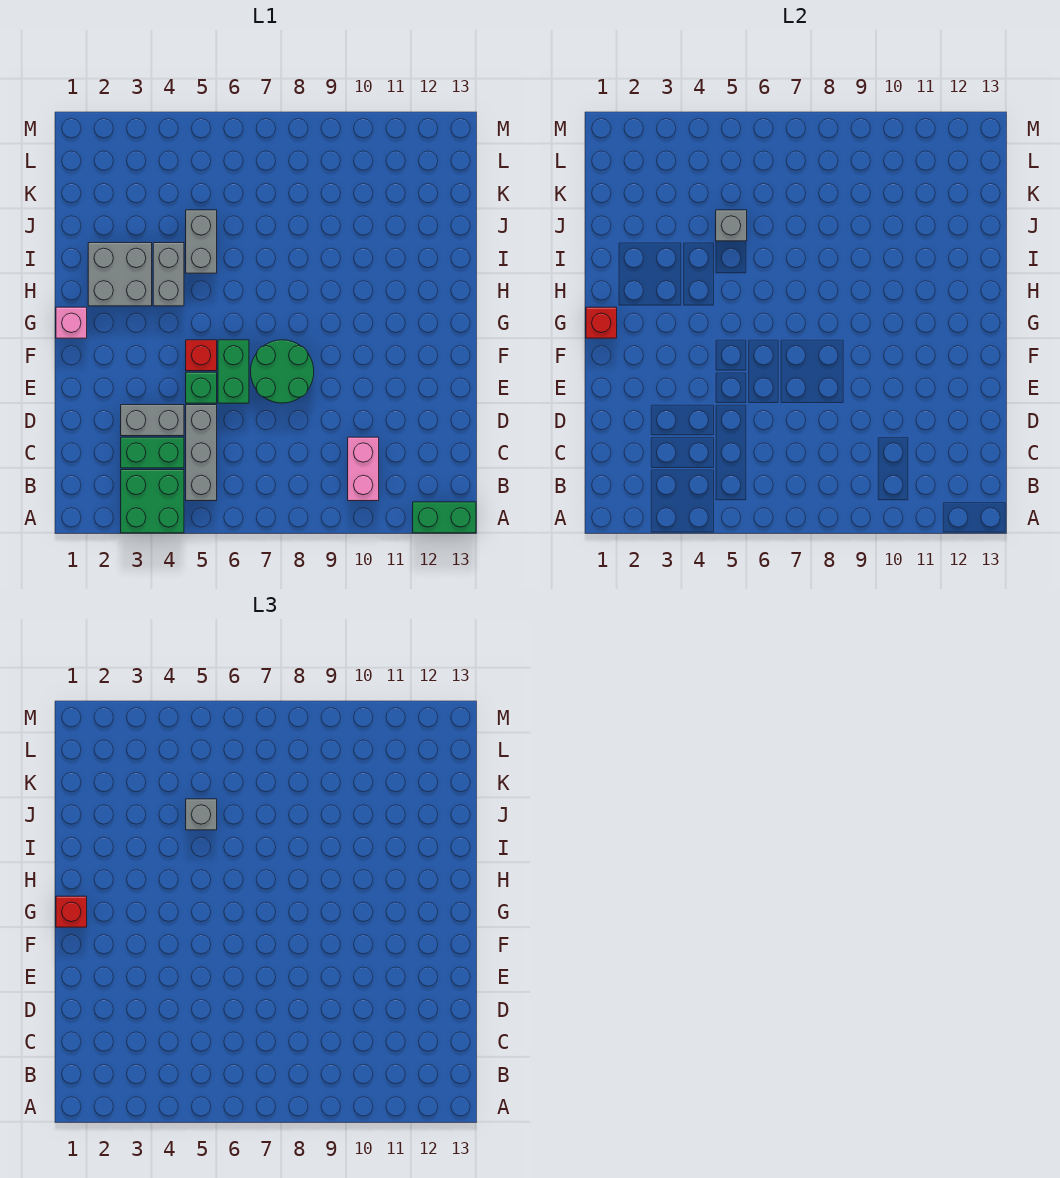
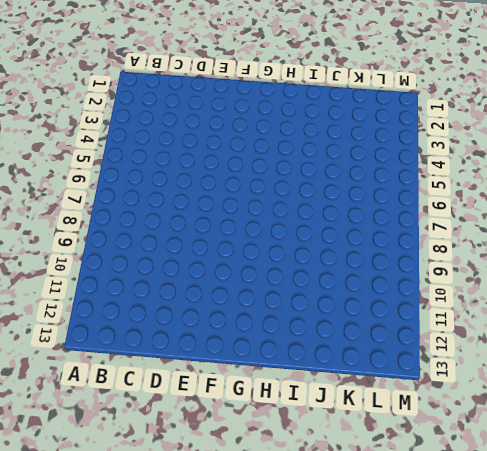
none -> green 2x2 brick [121,470,184,533]
none -> green 1x2 brick [413,502,476,533]
none -> grey 1x3 brick [186,405,217,501]

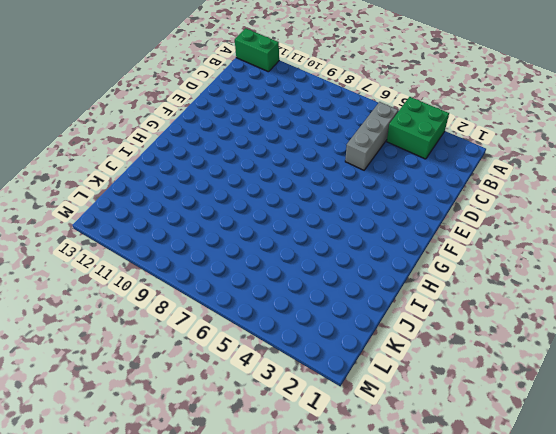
none -> pink 1x2 brick [348,437,379,501]
none -> green 1x2 brick [121,437,184,468]
none -> grey 1x2 brick [121,405,184,436]

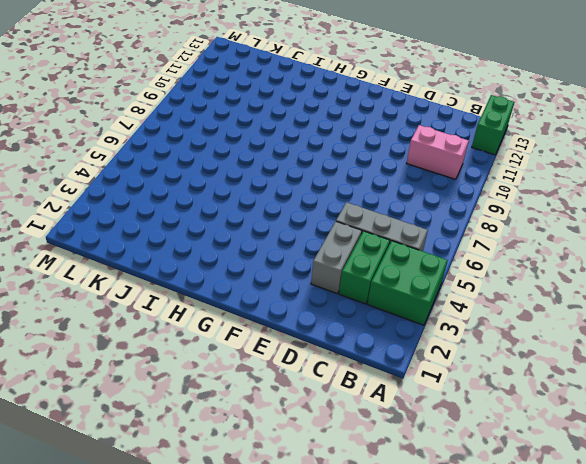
none -> green 1x1 brick [186,372,217,403]
none -> green 1x2 brick [218,340,249,403]
none -> green 2x2 round brick [251,340,314,403]

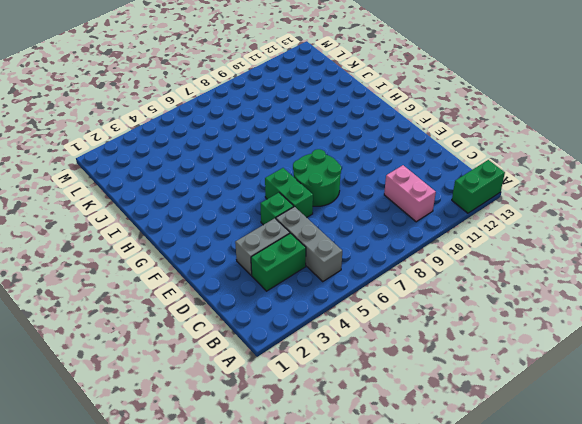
none -> green 2x2 brick [121,470,184,533]
none -> red 1x1 brick [186,340,217,371]
none -> pink 1x1 brick [56,307,87,338]

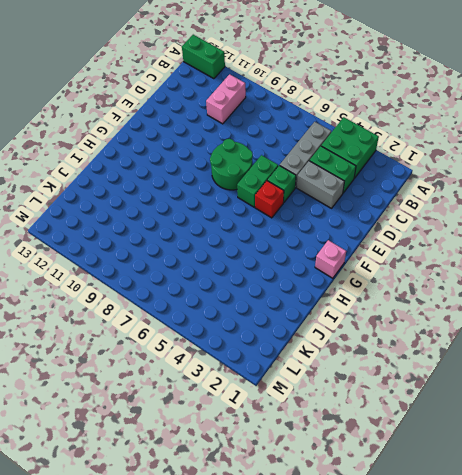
none -> grey 2x2 brick [88,243,152,306]
none -> grey 1x2 brick [153,243,184,306]
none -> grey 1x2 brick [186,210,217,273]

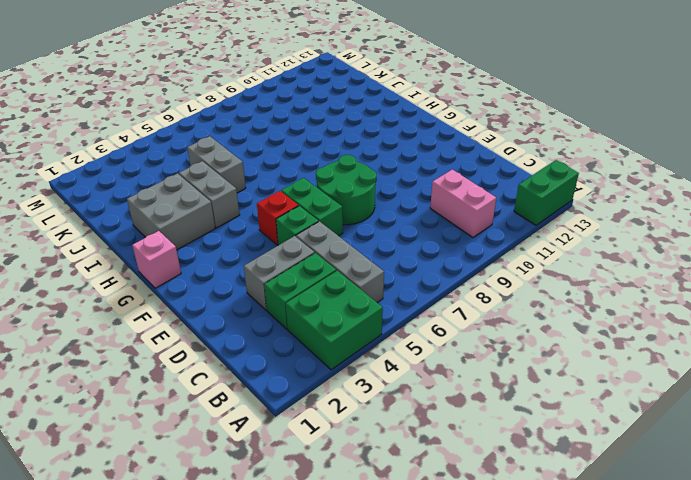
none -> red 1x1 brick [586,307,617,338]
none -> grey 1x1 brick [716,210,747,241]
none -> red 1x1 brick [56,896,87,927]

